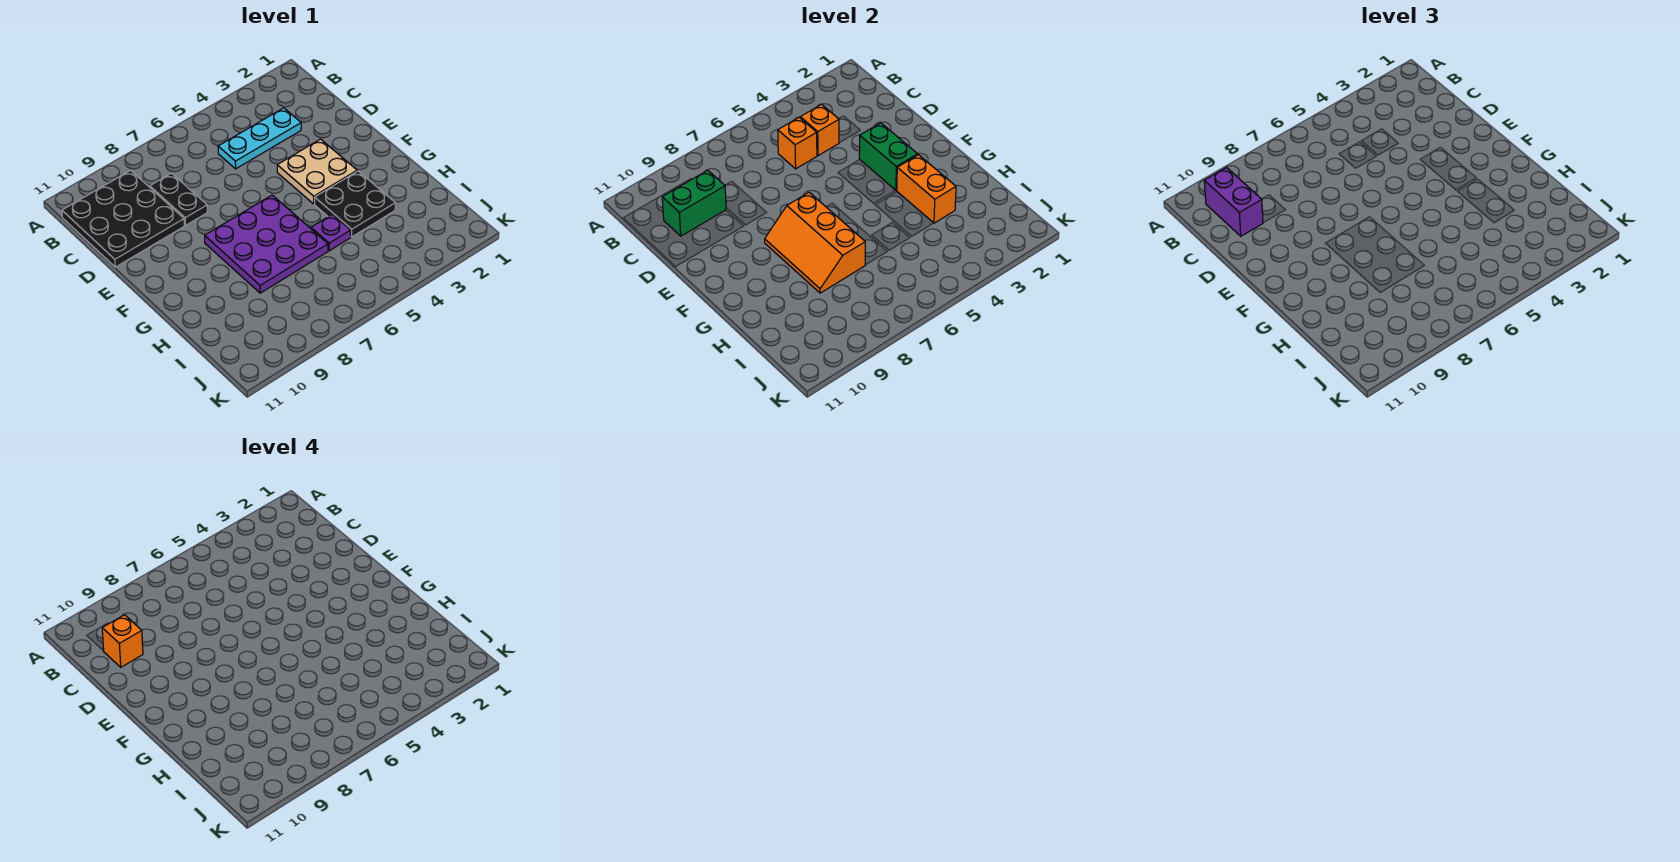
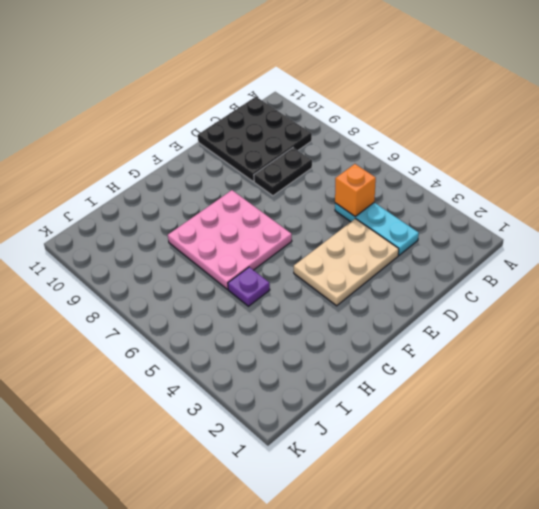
tan 2x3 plate [294,219,399,306] -> tan 2x2 plate [277,139,357,204]
pink 3x3 plate [168,190,292,289] -> purple 3x3 plate [205,195,328,293]
none -> black 2x2 plate [315,171,395,237]
none -> orange 1x1 brick [800,104,839,156]
none -> green 1x2 brick [662,170,726,236]

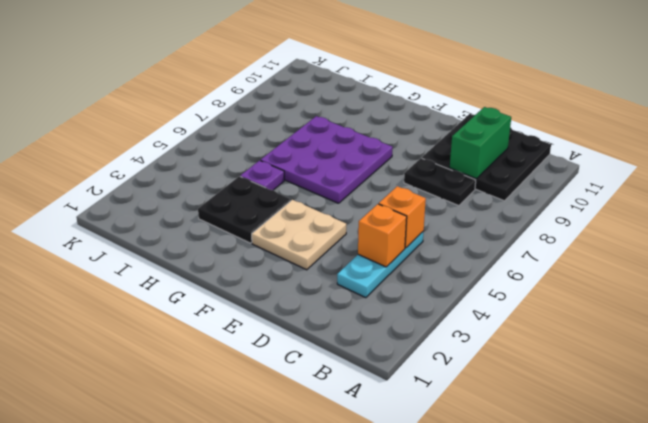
none -> green 1x2 brick [859,123,918,190]
none -> orange 2x3 slope [765,192,865,293]
none -> orange 1x2 brick [897,155,956,223]

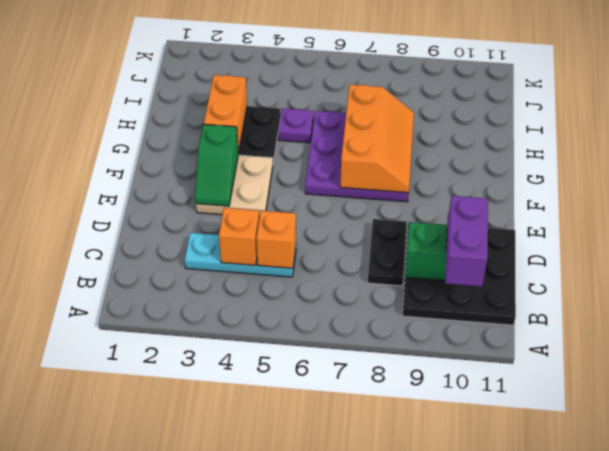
green 1x2 slope [195,124,238,206] -> green 1x2 brick [859,123,918,190]
none -> orange 1x1 brick [102,615,143,667]

